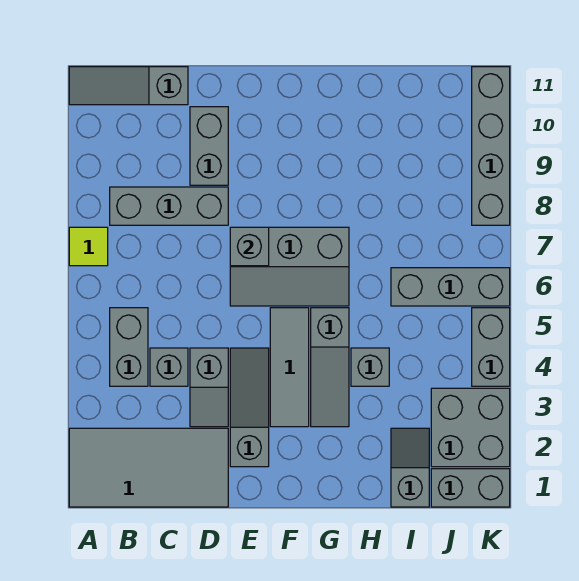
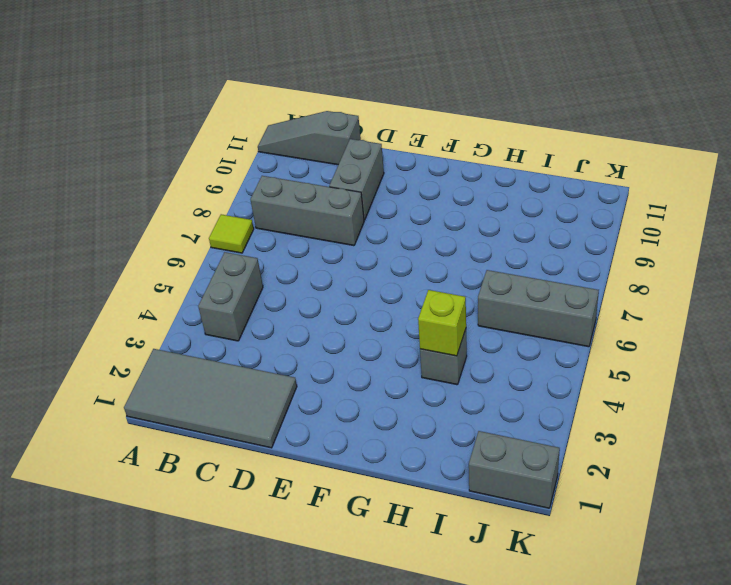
lime 1x1 brick [418,290,466,356] -> none
none -> grey 1x1 brick [150,348,188,386]
none -> grey 1x2 slope [190,348,228,427]
none -> grey 1x3 slope [230,348,269,467]

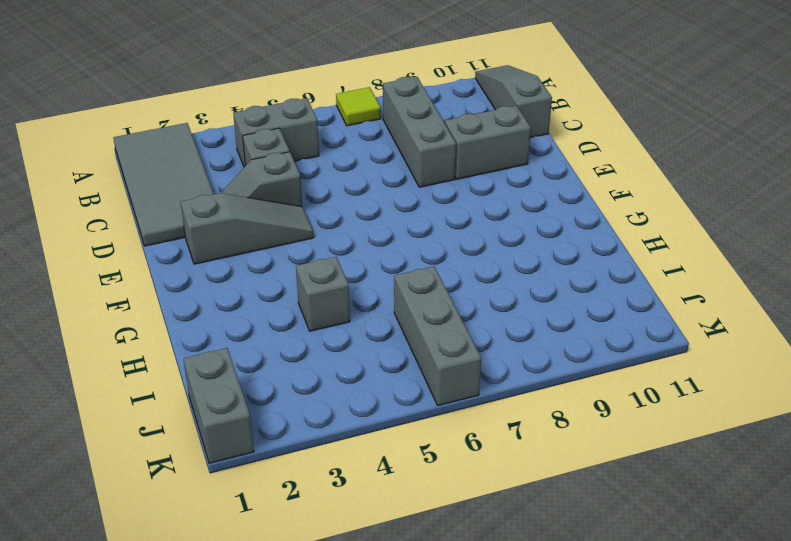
none -> grey 2x3 slope [230,227,349,306]
none -> grey 1x3 tile [270,308,309,427]
none -> grey 1x3 slope [311,308,349,427]

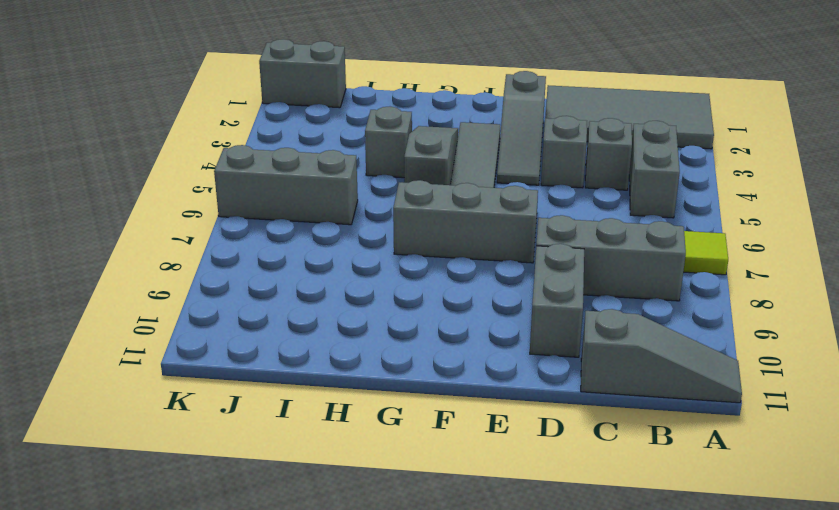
none -> grey 1x2 slope [391,428,429,507]
none -> grey 2x2 brick [431,388,510,467]
none -> grey 1x2 brick [472,308,510,386]

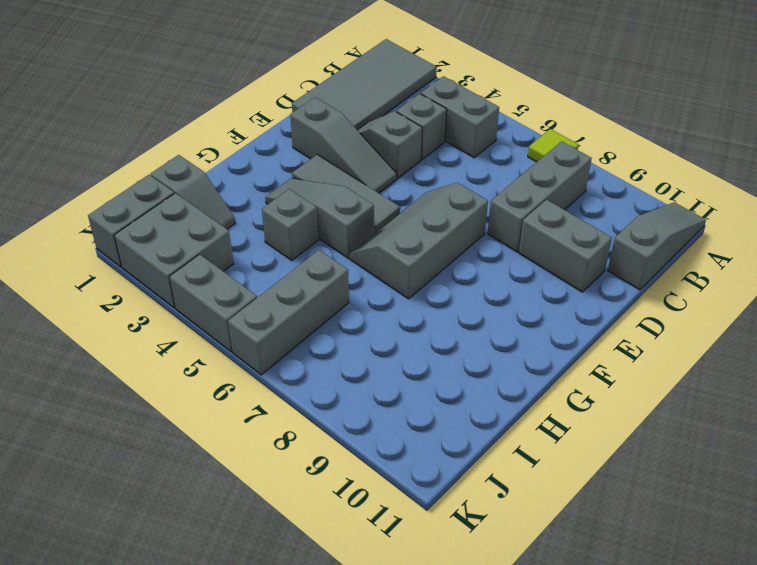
none -> grey 1x4 brick [472,67,510,225]
none -> grey 1x1 brick [230,227,269,266]

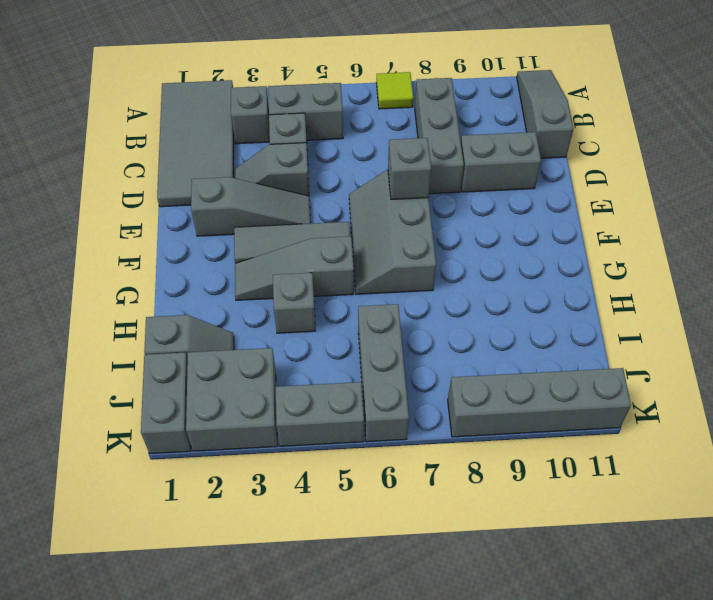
grey 1x1 brick [231,86,270,144] -> none

